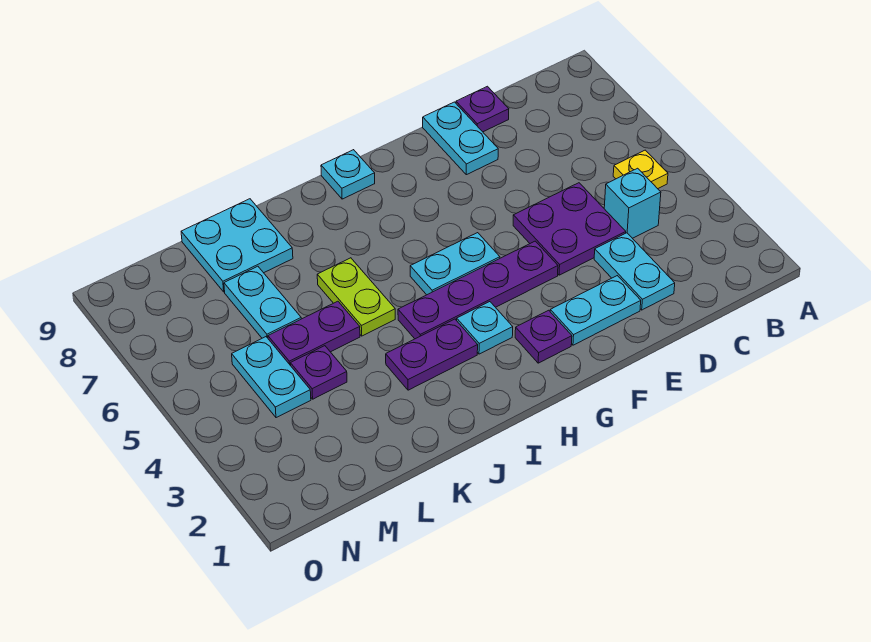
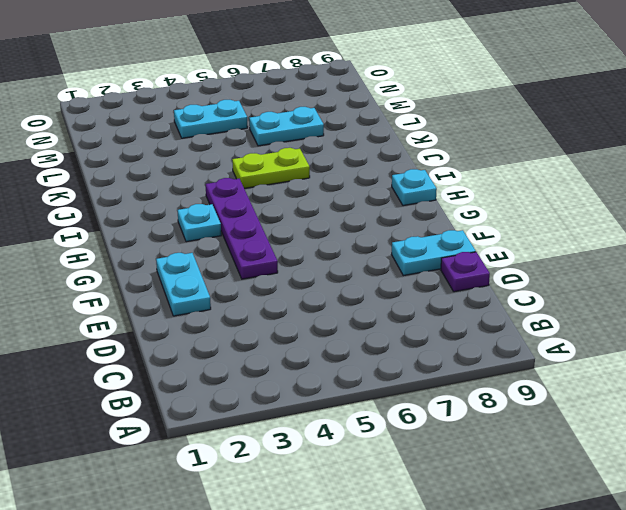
none -> yellow 1x1 plate [613,150,668,189]
none -> cyan 1x1 brick [604,168,661,238]
none -> cyan 1x2 plate [594,233,675,310]

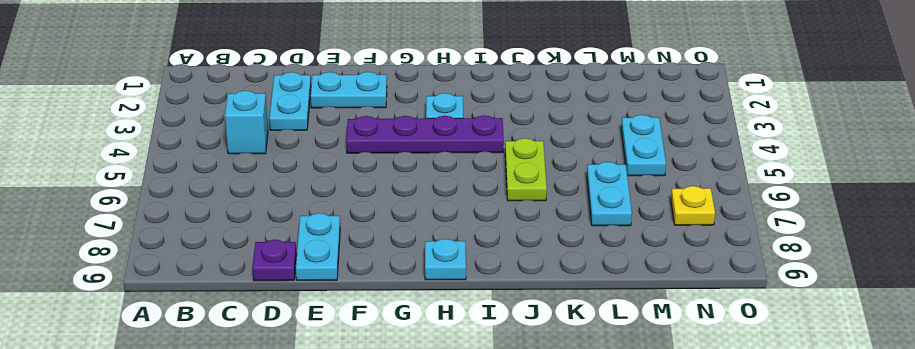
yellow 1x1 plate [671,186,715,225] -> yellow 1x1 plate moved to [613,150,668,189]
none -> purple 2x2 plate [513,183,626,275]
none -> purple 1x1 plate [515,310,572,363]
none -> cyan 1x2 plate [410,233,500,295]

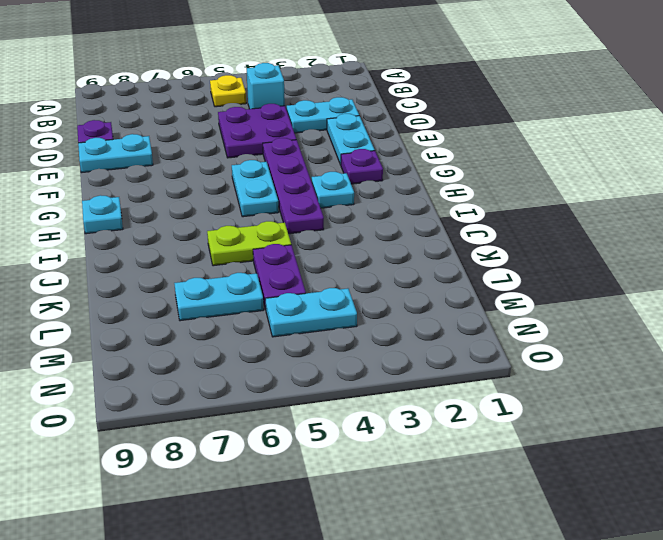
none -> purple 1x2 plate [386,319,478,390]
none -> cyan 2x2 plate [181,199,293,292]
none -> purple 1x1 plate [290,346,347,399]

